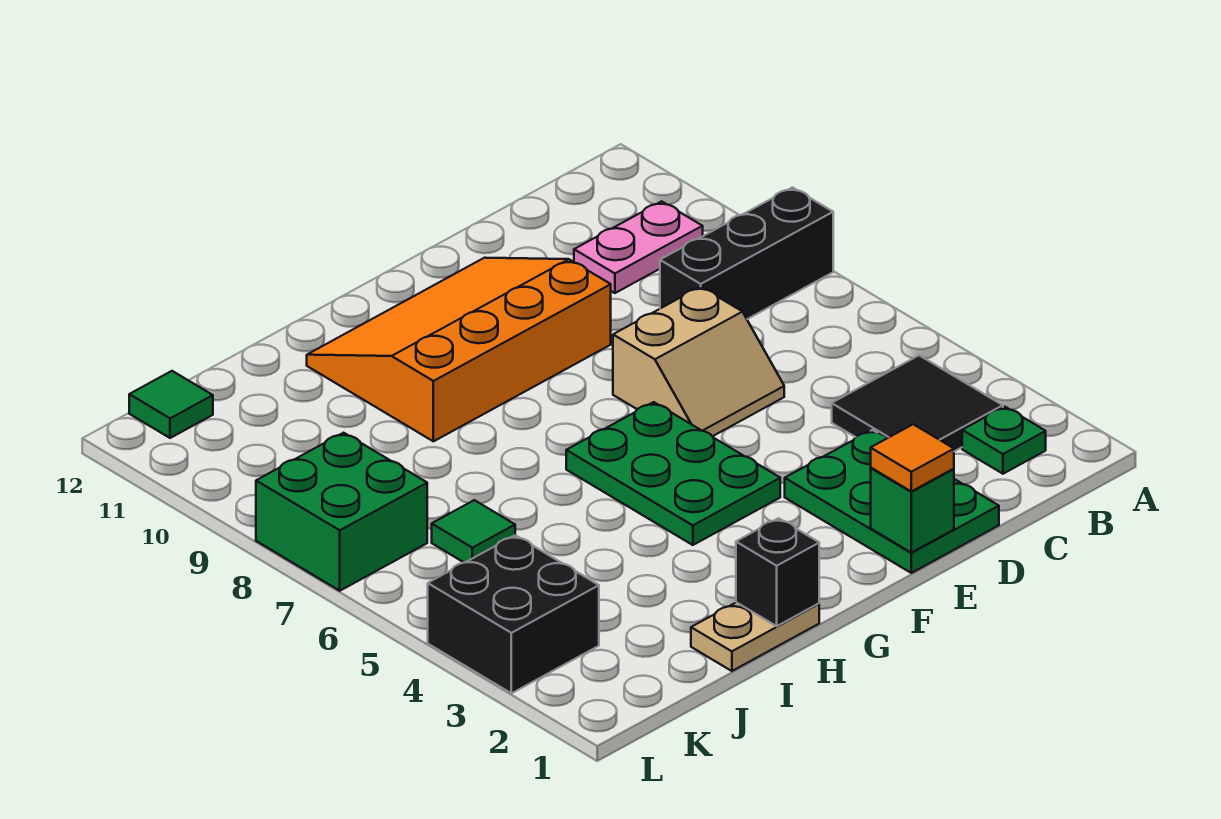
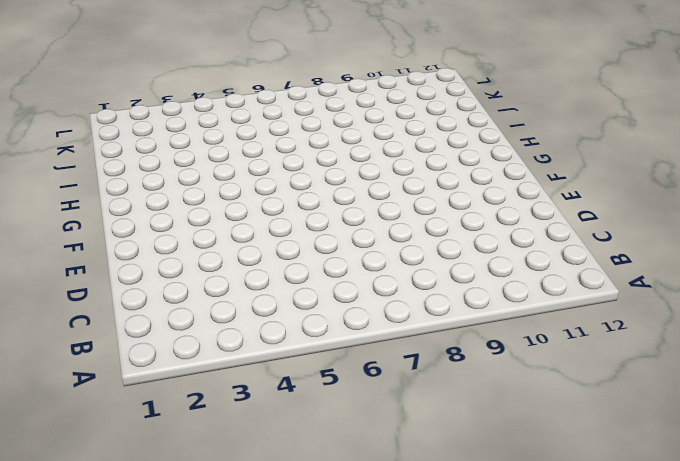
none -> black 1x3 brick [660,187,833,319]
none -> green 1x1 plate [962,407,1046,474]
none -> black 2x2 tile [832,355,1003,451]

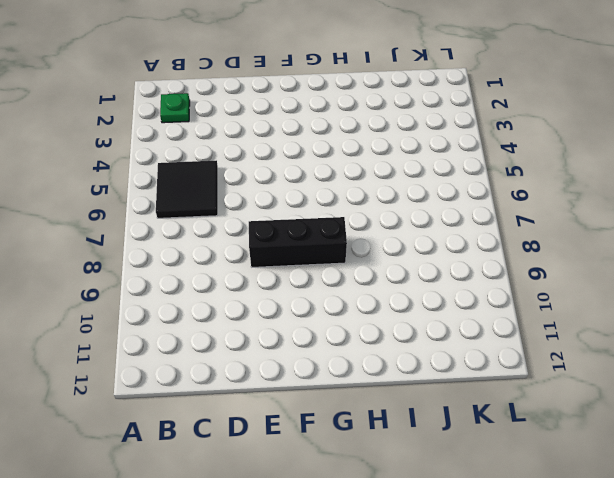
black 2x2 tile [156,160,218,218] -> black 2x2 tile moved to [832,355,1003,451]
black 1x3 brick [249,217,347,267] -> black 1x3 brick moved to [660,187,833,319]
none -> pink 1x2 plate [574,201,703,293]
none -> green 2x3 plate [785,430,999,573]
none -> tan 2x2 slope [613,287,784,436]

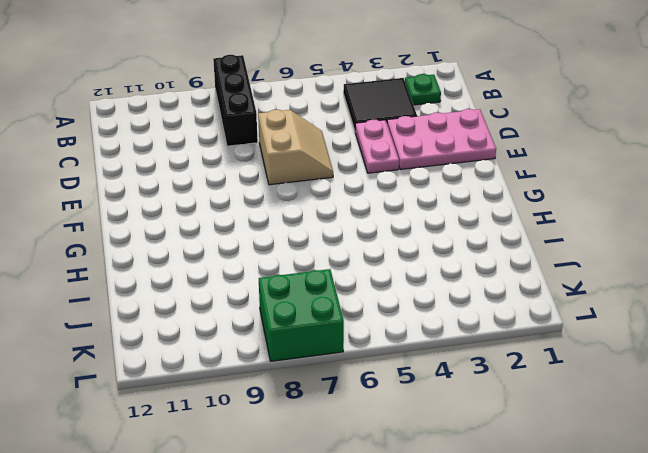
pink 2x3 plate [387,109,496,170] -> green 2x3 plate [785,430,999,573]
pink 1x2 plate [355,120,399,173] -> pink 1x2 plate moved to [574,201,703,293]
none -> orange 3x4 slope [307,258,611,441]
none -> green 2x3 plate [566,402,780,545]
none -> tan 1x2 plate [691,602,819,671]

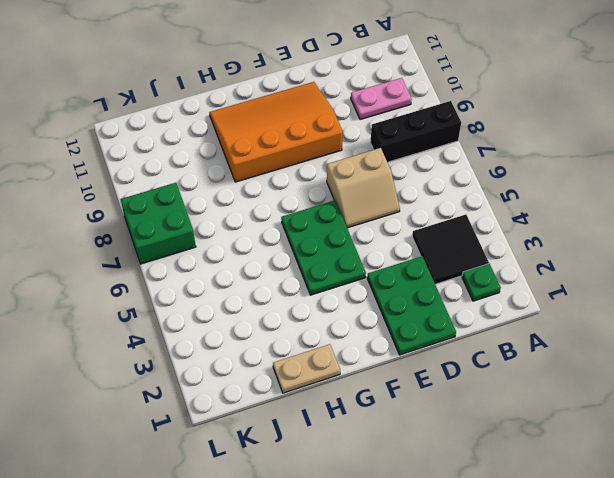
none -> green 1x1 tile [432,500,515,563]
none -> black 2x2 brick [428,535,599,693]
none -> green 1x1 tile [129,371,213,438]

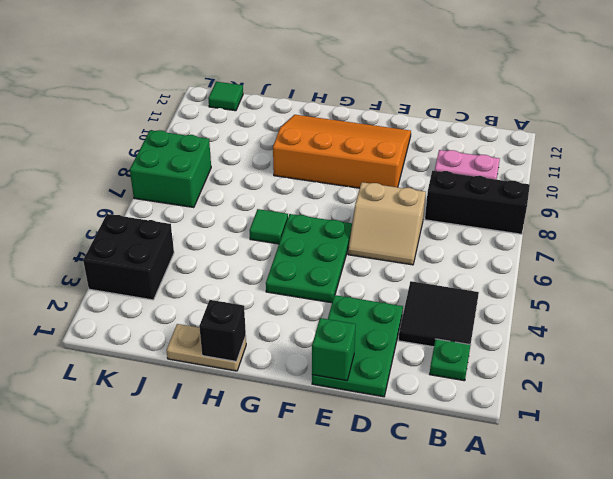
green 1x1 tile [249,209,288,244] -> green 1x1 tile moved to [432,500,515,563]
none -> orange 1x1 tile [871,424,954,491]

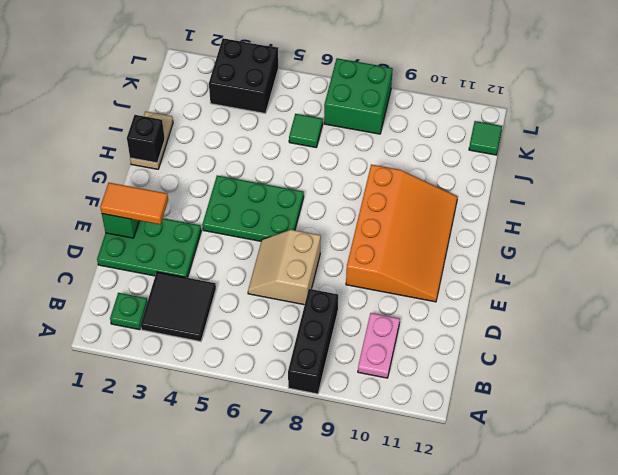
orange 1x2 tile [100,183,168,225] -> orange 1x1 tile [871,424,954,491]

